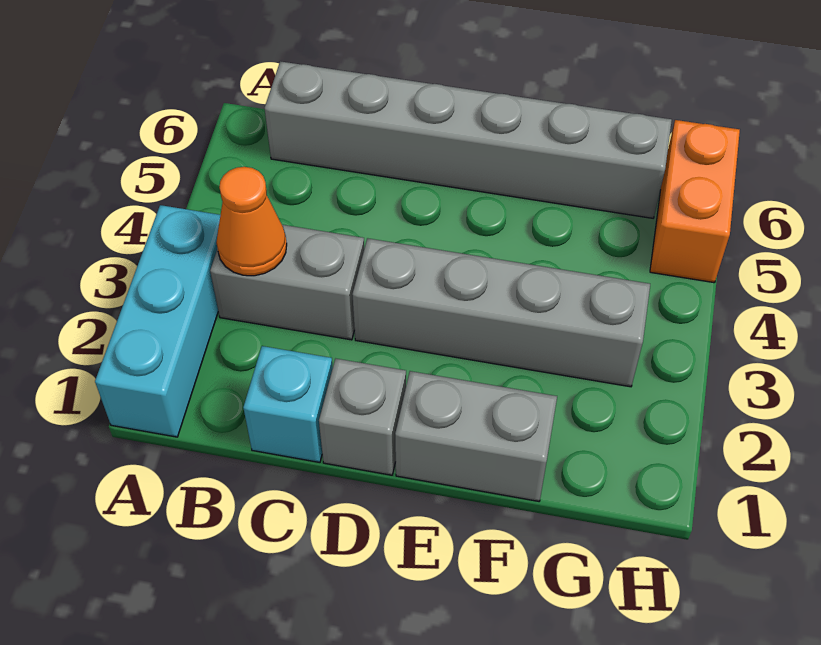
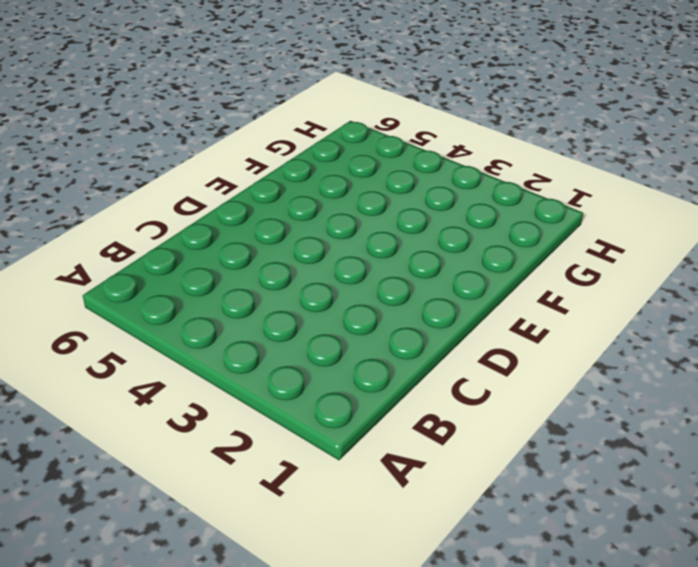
none -> cyan 1x3 brick [95,205,220,437]
none -> grey 1x2 brick [210,225,364,340]

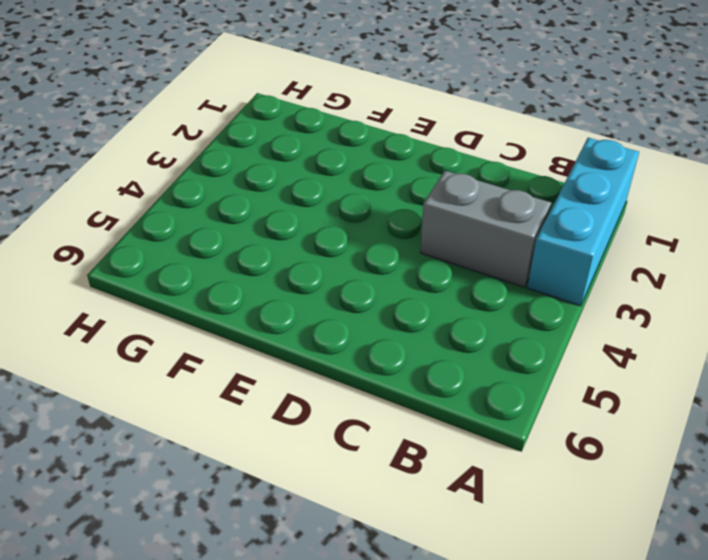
none -> grey 1x6 brick [265,61,672,218]
none -> cyan 1x1 brick [243,346,333,462]

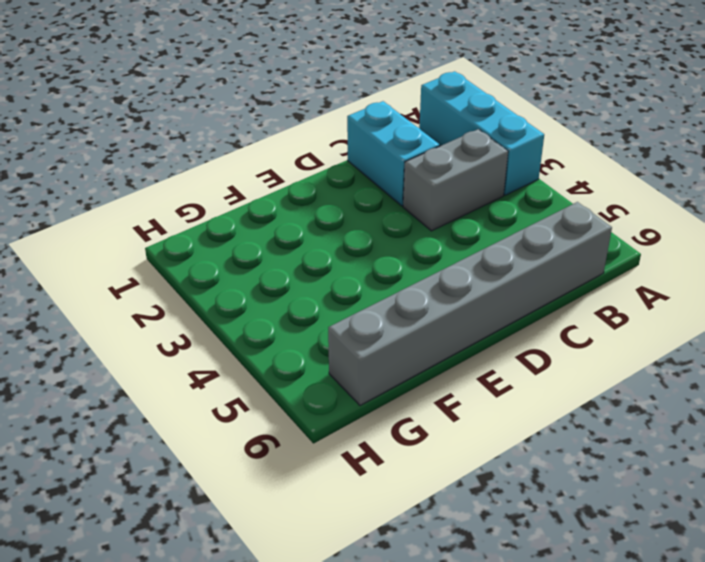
cyan 1x2 brick [347,101,440,206] -> cyan 1x1 brick [243,346,333,462]
none -> grey 1x1 brick [319,359,406,475]
none -> grey 1x4 brick [352,238,650,387]

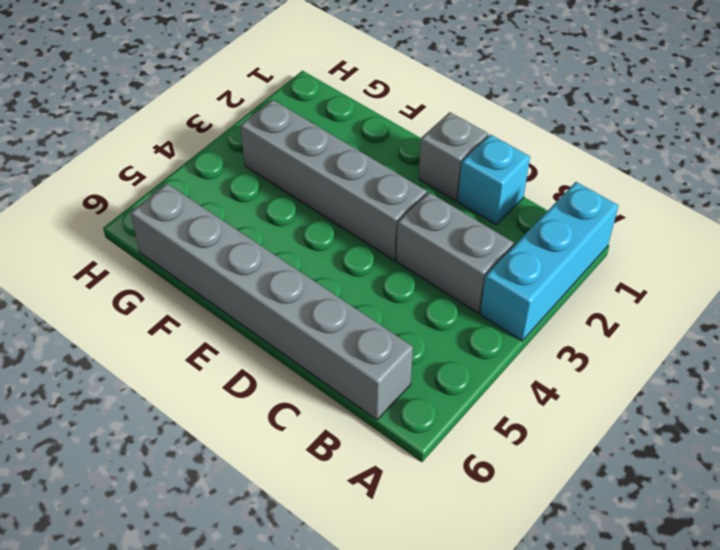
none -> grey 1x2 brick [395,371,557,501]
none -> orange 1x2 brick [650,120,740,283]

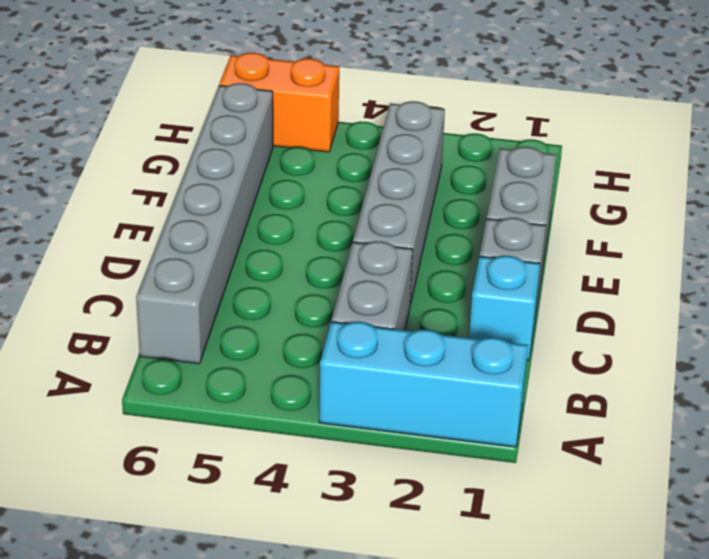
none -> orange 1x1 cone [216,167,287,276]

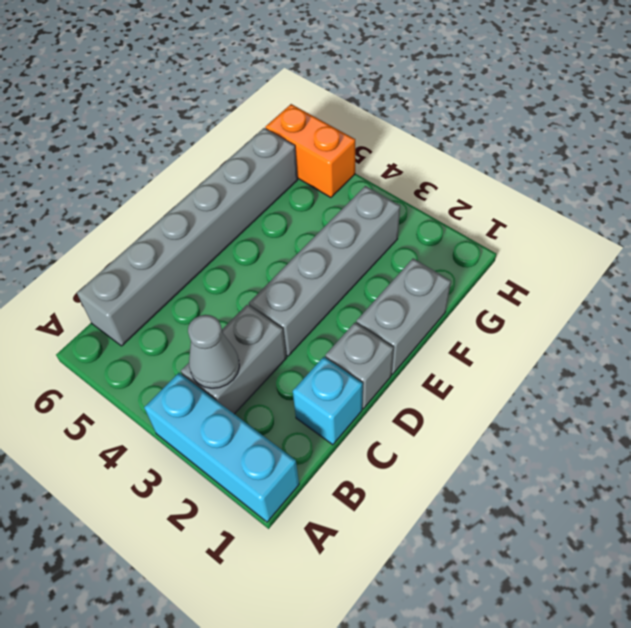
grey 1x1 cone [188,315,239,388] -> orange 1x1 cone [216,167,287,276]

